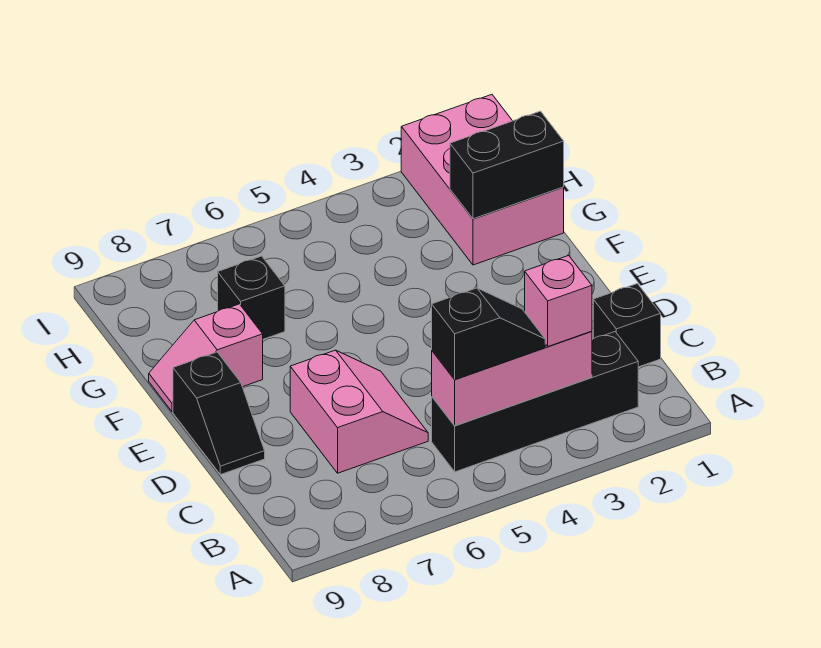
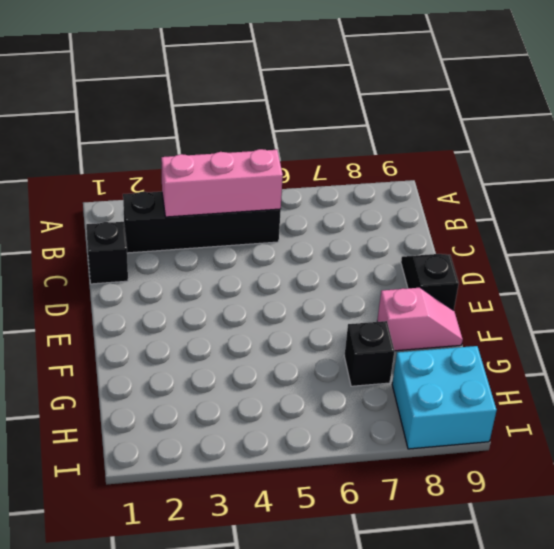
cyan 2x2 brick [392,346,497,449] -> none
none -> pink 2x2 slope [290,350,428,473]
none -> pink 2x3 brick [401,95,564,265]

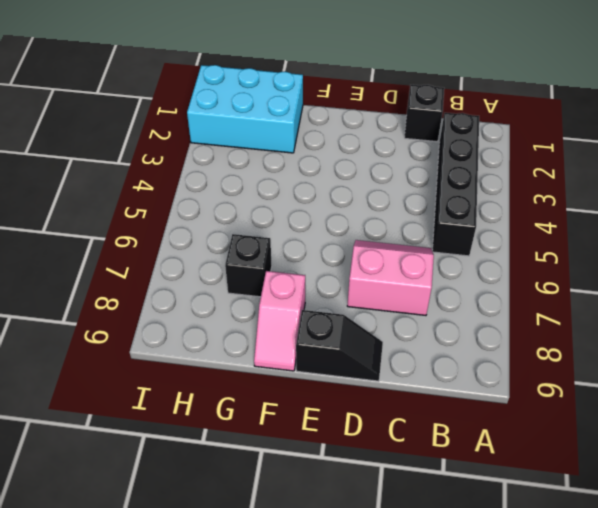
cyan 2x3 brick [187,65,303,153] -> pink 2x3 brick [401,95,564,265]
none -> pink 1x3 brick [432,331,592,426]
none -> black 1x2 brick [450,111,564,219]

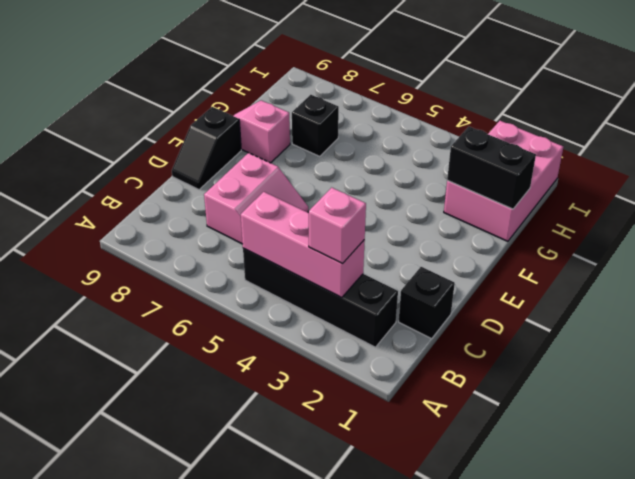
none -> black 1x2 slope [432,288,545,379]

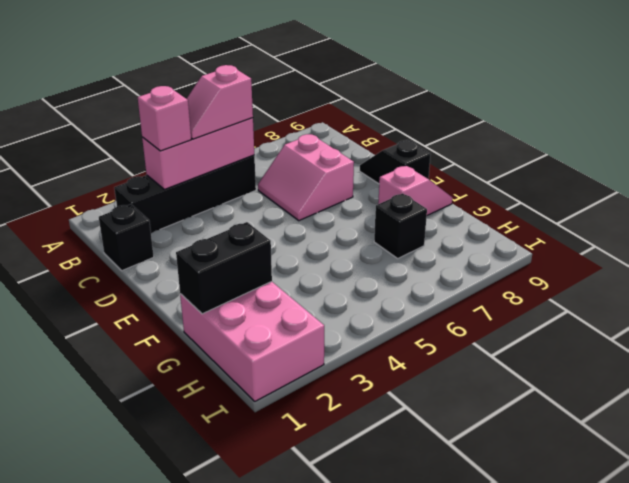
pink 1x2 slope [187,65,253,139] -> black 1x2 slope [432,288,545,379]

